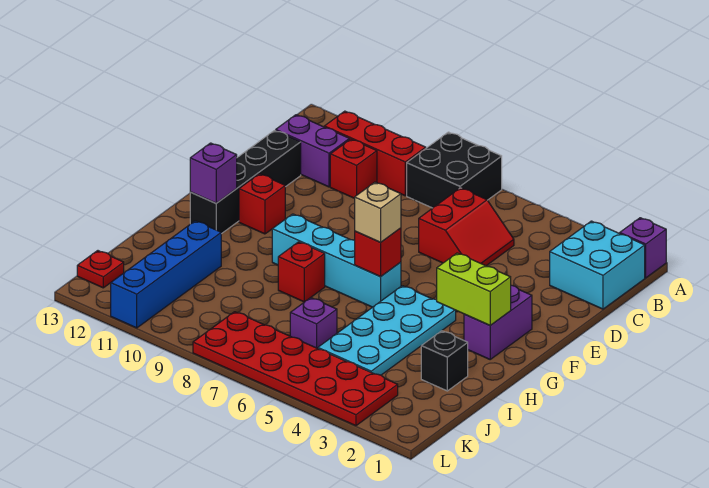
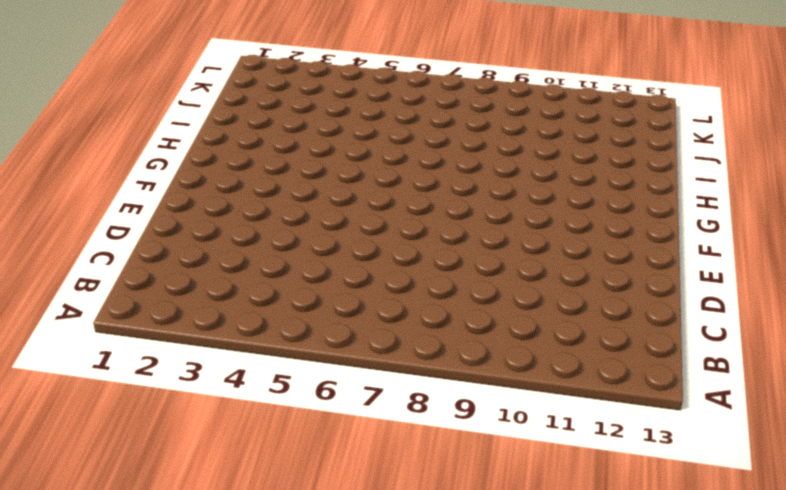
none -> purple 1x1 brick [620,218,666,278]
none -> black 2x2 brick [407,132,502,208]
none -> cyan 2x2 brick [550,221,645,309]

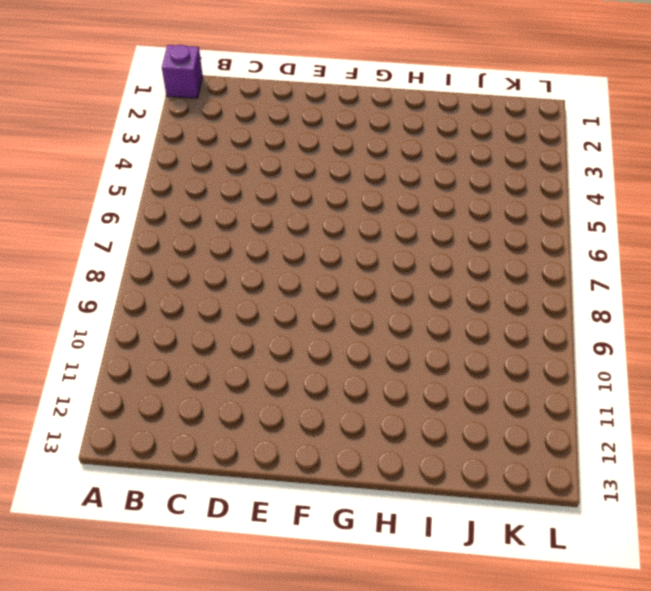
none -> black 2x2 brick [407,132,502,208]
none -> cyan 2x2 brick [550,221,645,309]
none -> red 1x3 brick [324,111,426,196]

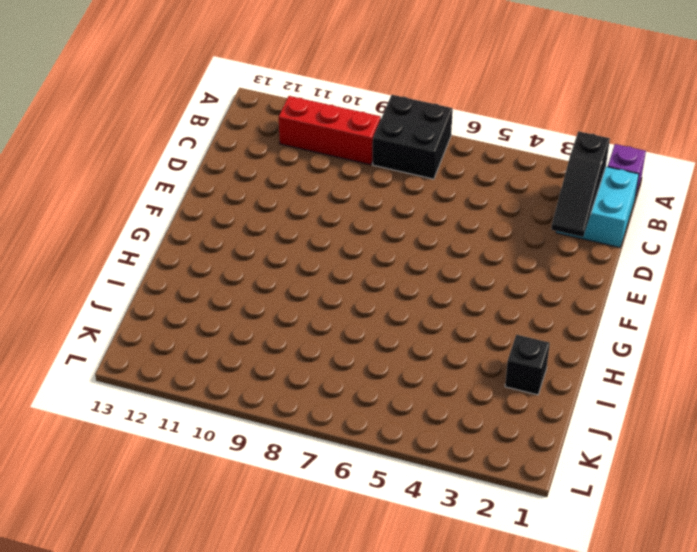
black 1x3 slope [551,131,610,237] -> none
none -> red 2x2 slope [419,188,514,266]
none -> red 1x1 brick [330,139,377,198]
none -> purple 1x2 brick [276,115,349,187]

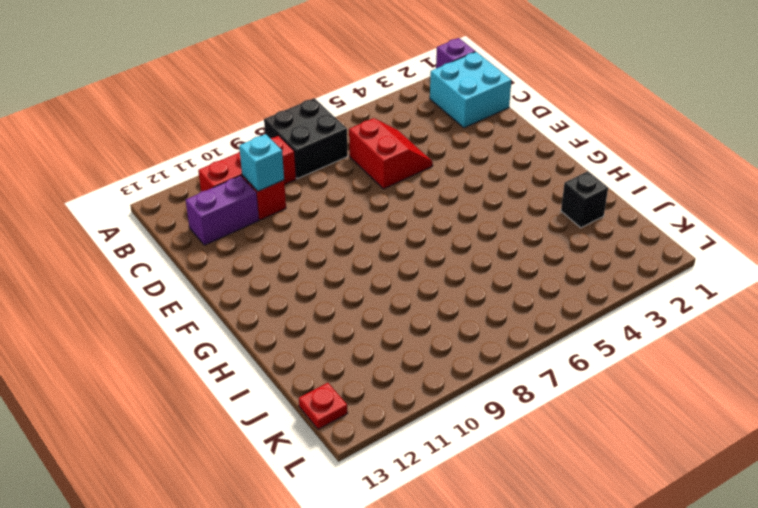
cyan 1x1 brick [239,134,284,191] -> none
none -> black 1x4 brick [190,130,301,234]
none -> purple 1x2 brick [464,285,532,359]
none -> red 1x1 brick [239,174,285,234]

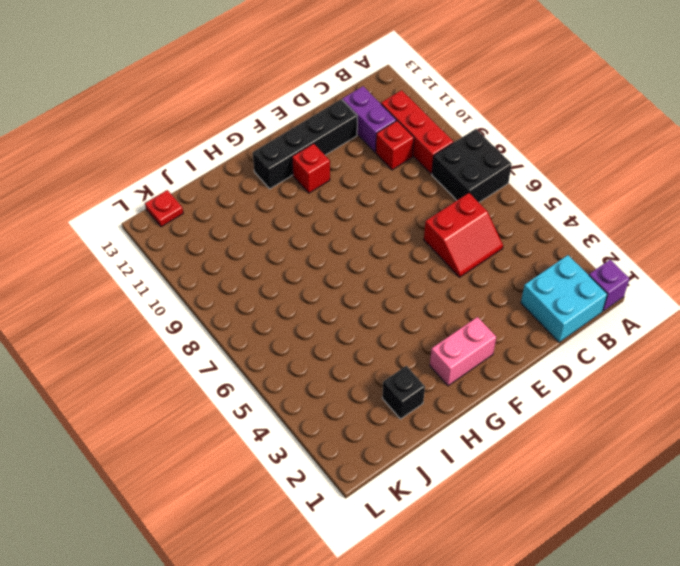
pink 1x2 brick [430,317,496,386] -> purple 1x2 brick [464,285,532,359]
none -> cyan 2x4 plate [318,286,456,375]
none -> cyan 1x4 brick [272,214,401,307]
none -> red 1x1 brick [278,242,325,302]

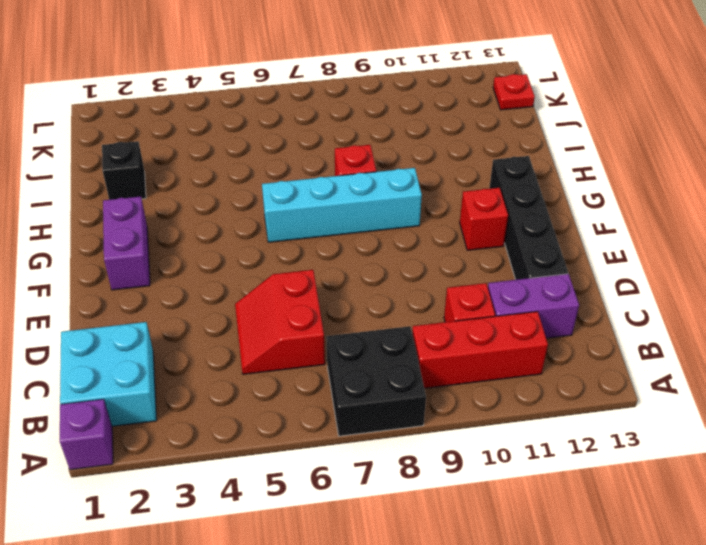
none -> cyan 2x4 plate [318,286,456,375]
none -> blue 1x4 brick [111,221,221,328]
none -> purple 1x1 brick [290,298,337,348]

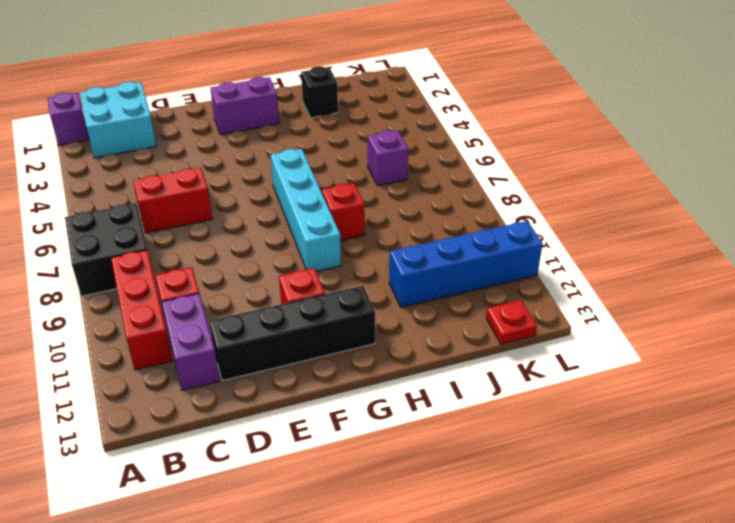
none -> cyan 2x4 plate [318,286,456,375]
none -> red 2x6 plate [193,312,398,426]
none -> lime 1x2 brick [437,253,511,325]

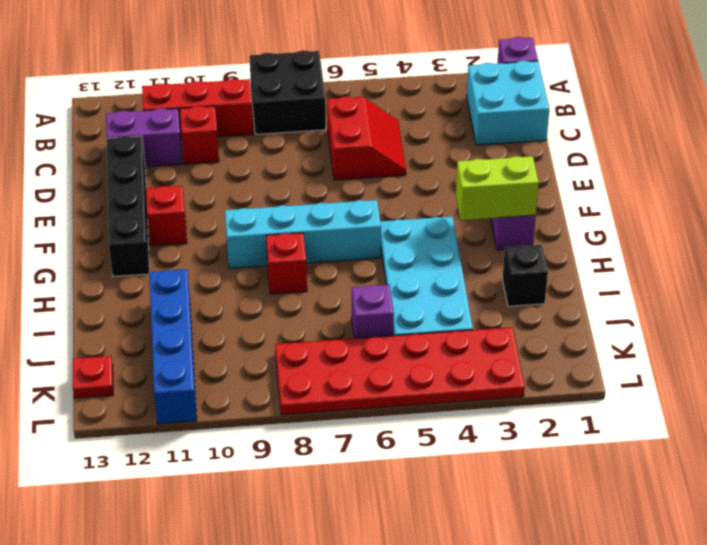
none -> red 1x1 brick [355,228,401,276]
none -> purple 1x1 brick [190,143,237,203]
none -> tan 1x1 brick [355,182,401,242]

